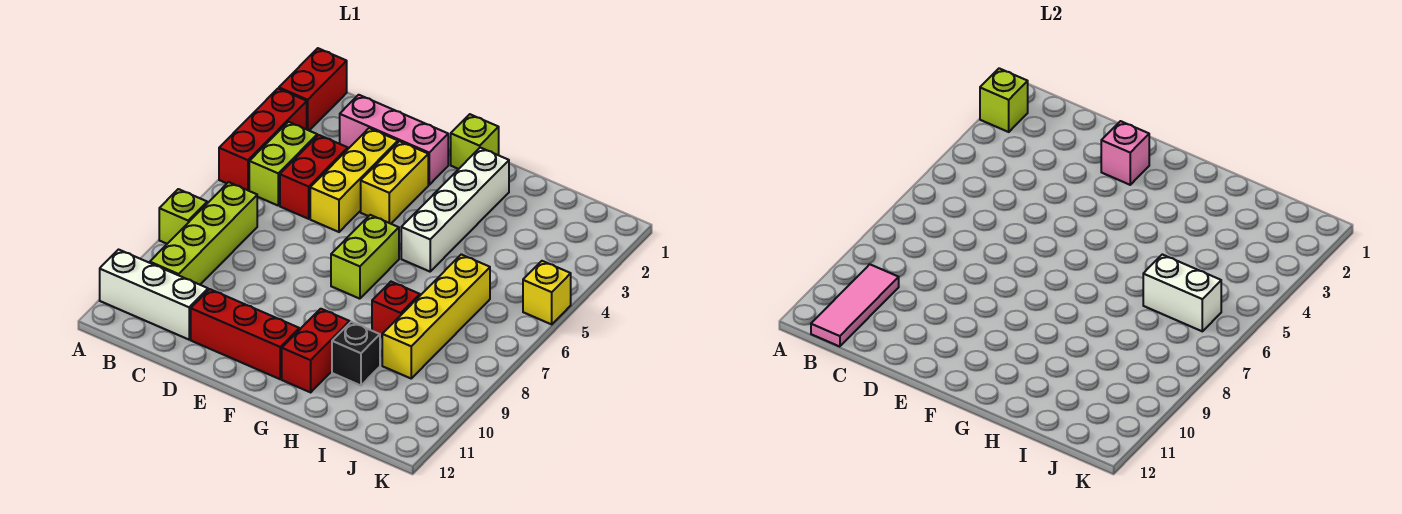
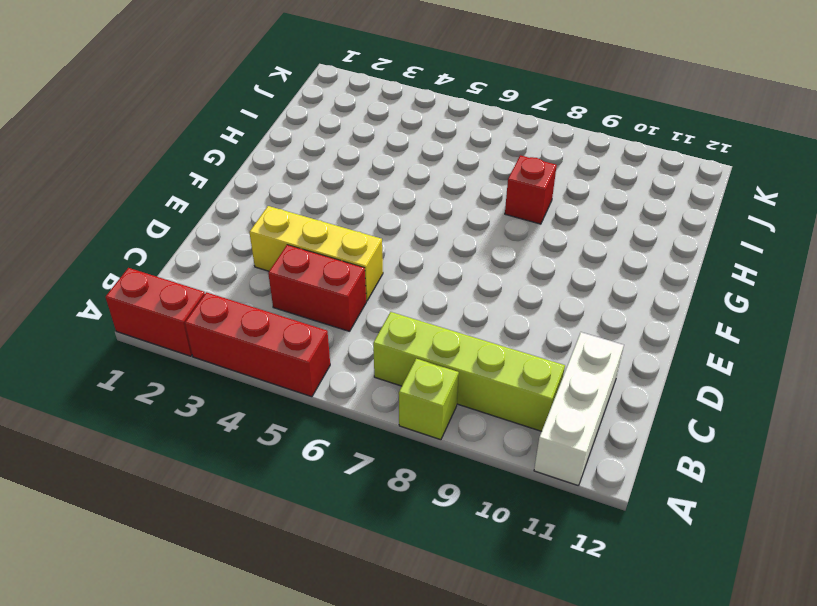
none -> lime 1x2 brick [249,122,317,205]
none -> pink 1x3 brick [340,95,448,185]
none -> red 1x3 brick [191,289,299,379]

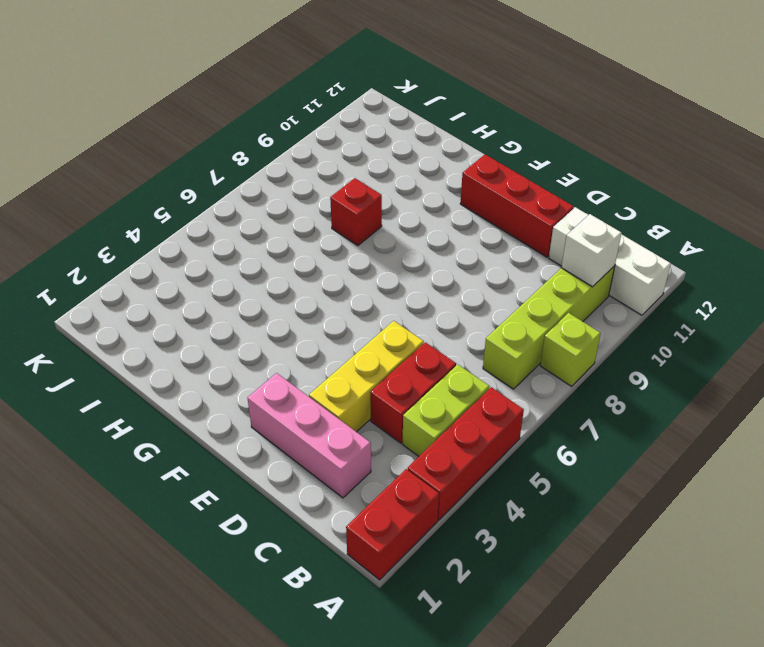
white 1x1 brick [561,214,621,287] -> pink 1x3 tile [811,264,899,347]
none -> yellow 1x2 brick [361,141,428,224]
none -> lime 1x1 brick [450,114,499,169]
none -> lime 1x2 brick [331,215,399,299]

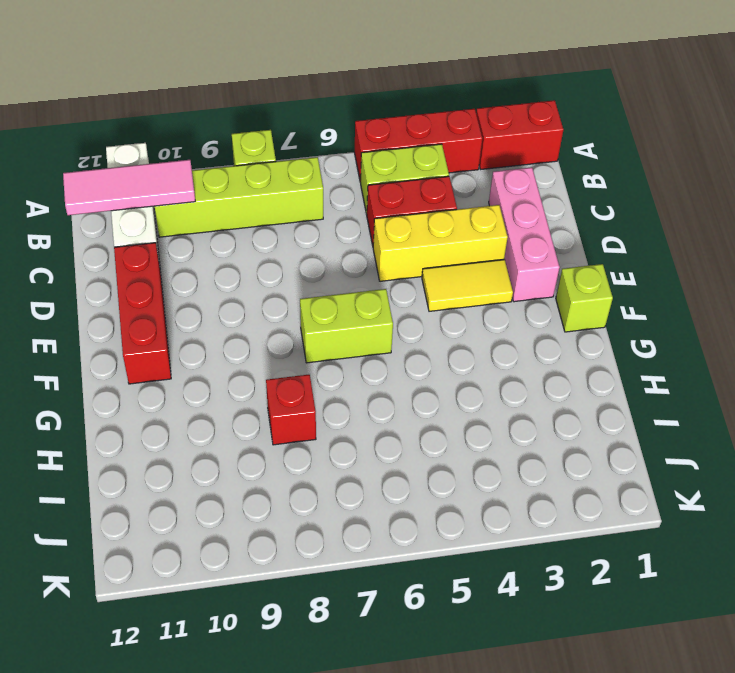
yellow 1x2 tile [422,259,513,311] -> yellow 1x2 brick [361,141,428,224]
none -> white 1x4 brick [401,148,509,272]
none -> red 1x2 brick [282,309,350,392]
none -> black 1x1 brick [332,322,380,385]

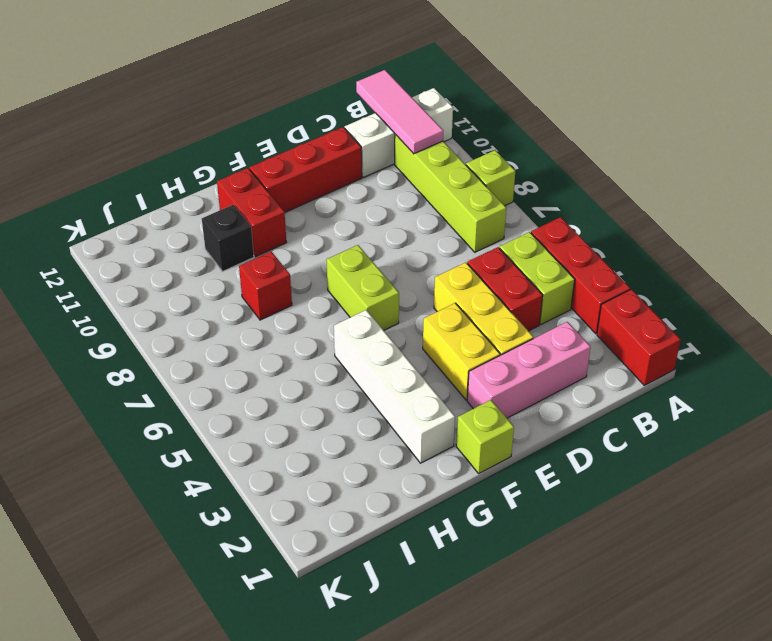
none -> yellow 1x4 brick [382,254,490,378]
none -> yellow 1x1 brick [523,261,571,324]
none -> lime 1x1 brick [980,68,1028,132]

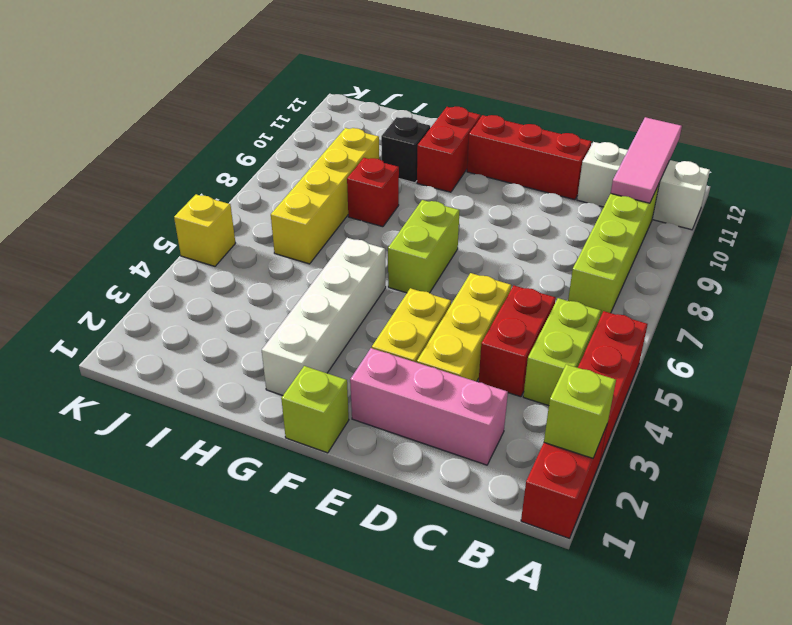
none -> lime 1x1 brick [159,189,207,244]
none -> pink 1x1 brick [1101,121,1149,185]
none -> white 1x2 brick [1143,254,1221,331]

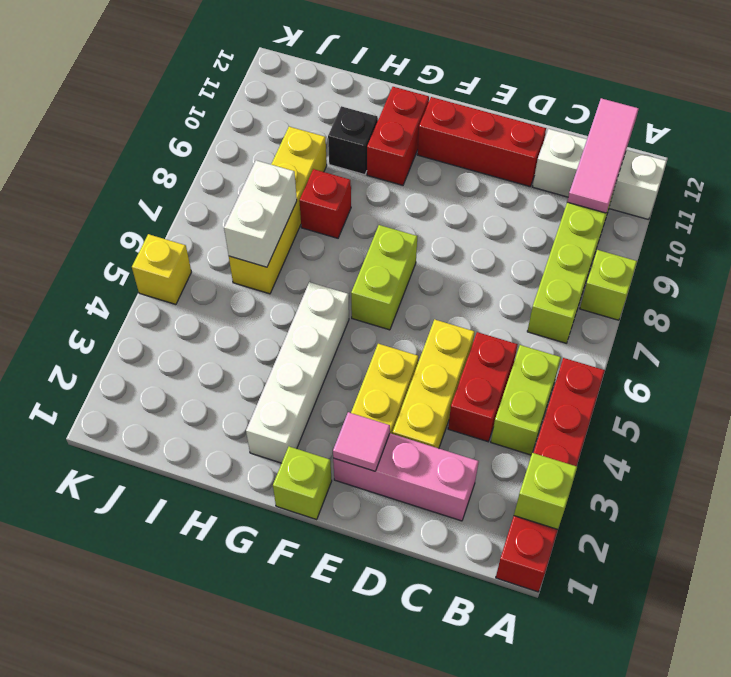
pink 1x1 tile [333,412,390,471] -> pink 1x1 brick [1101,121,1149,185]
white 1x2 brick [224,160,297,267] -> white 1x2 brick turned to [1143,254,1221,331]

